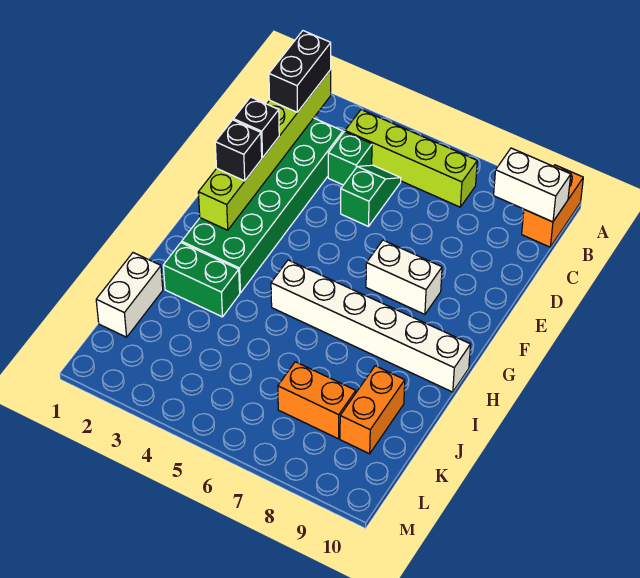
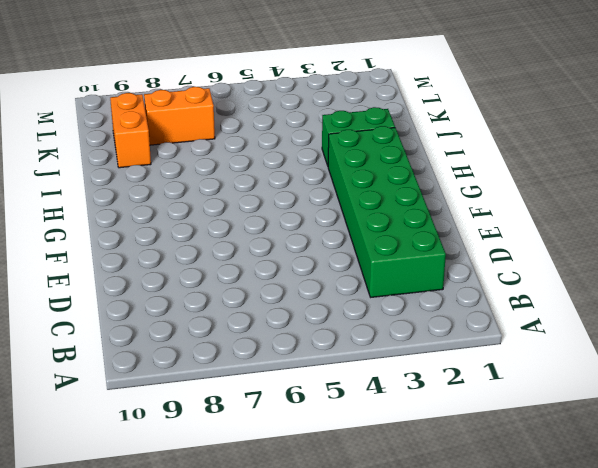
none -> orange 1x2 brick [522,165,583,247]
none -> lime 1x4 brick [345,110,477,207]
none -> green 1x1 brick [328,132,372,185]

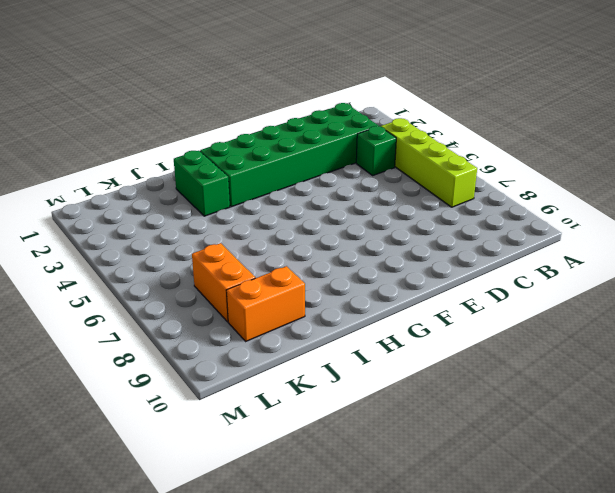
none -> orange 1x2 brick [522,165,583,247]
none -> green 1x2 slope [341,165,401,227]
none -> white 1x2 brick [366,240,442,314]

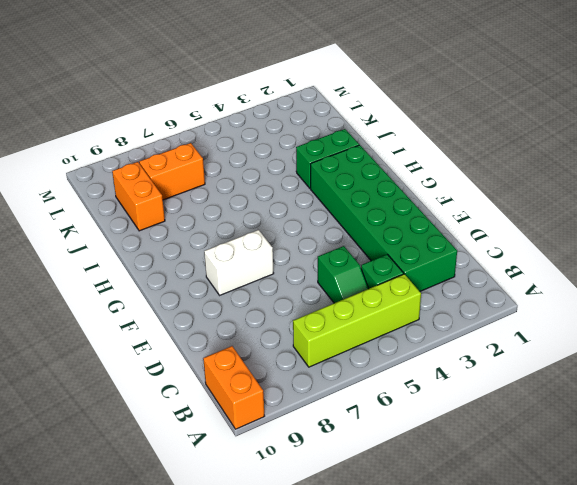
none -> white 1x6 brick [271,260,471,392]
none -> white 1x2 brick [96,253,163,337]
none -> lime 1x6 brick [198,70,331,230]

